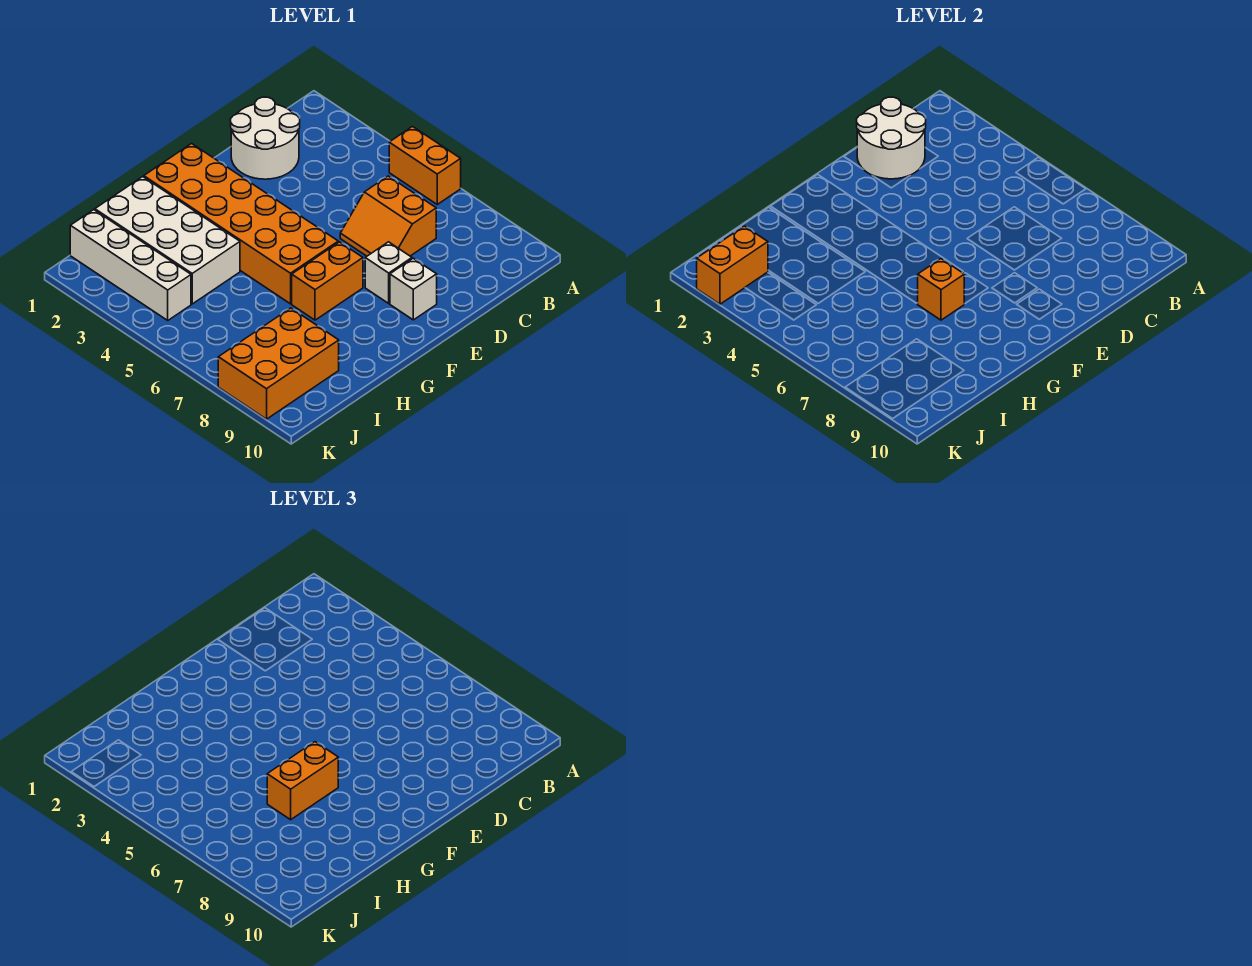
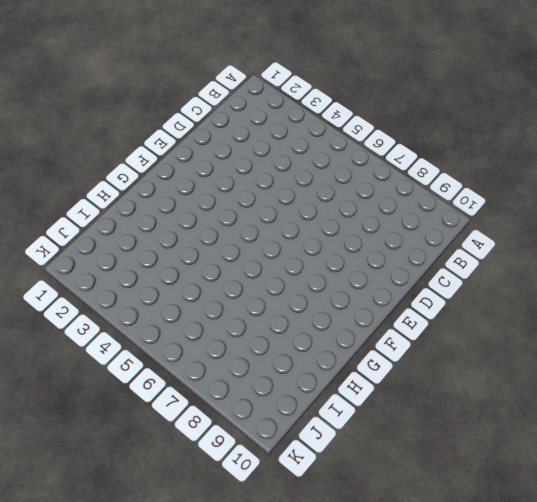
none -> orange 1x2 brick [389,127,461,204]
none -> white 2x2 round brick [231,97,300,179]
none -> orange 2x2 slope [340,176,436,256]

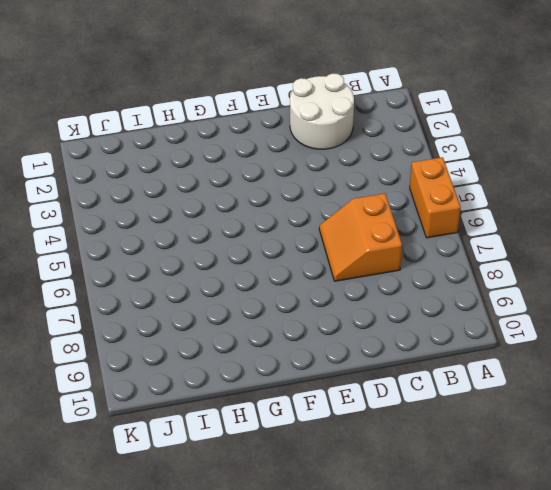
none -> white 1x1 brick [365,242,412,303]
none -> white 1x1 brick [390,258,437,320]
none -> orange 2x6 brick [144,144,338,304]

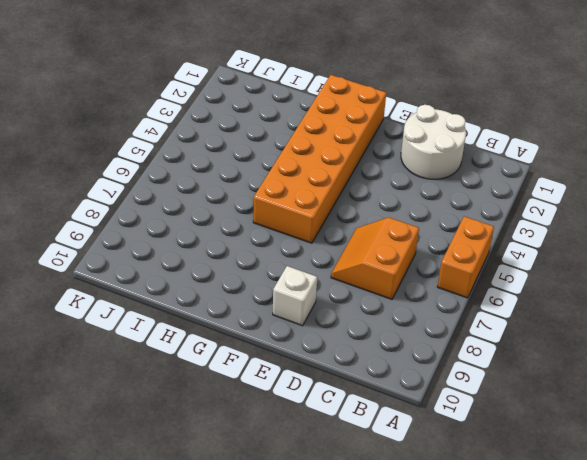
none -> white 1x1 brick [365,242,412,303]
none -> orange 1x2 brick [292,242,363,320]
none -> white 2x4 brick [95,177,240,304]

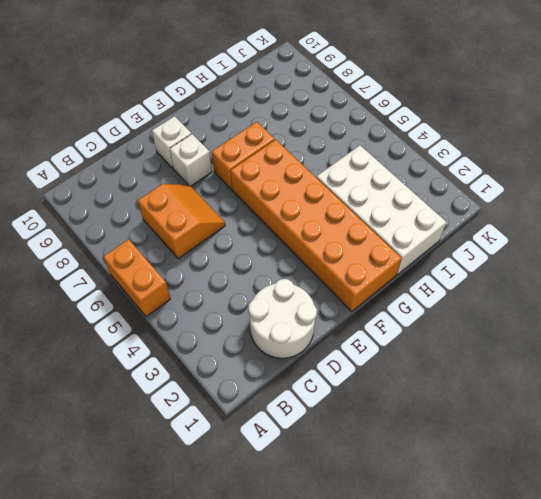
none -> orange 2x3 brick [218,308,339,419]
none -> white 1x4 brick [70,210,191,320]
none -> white 2x2 round brick [857,97,926,179]

